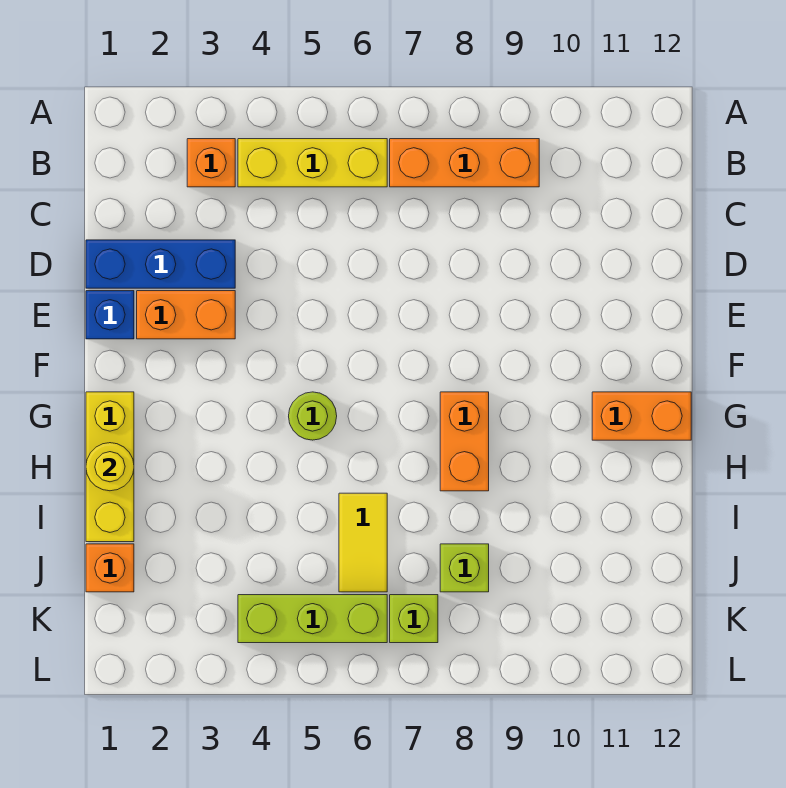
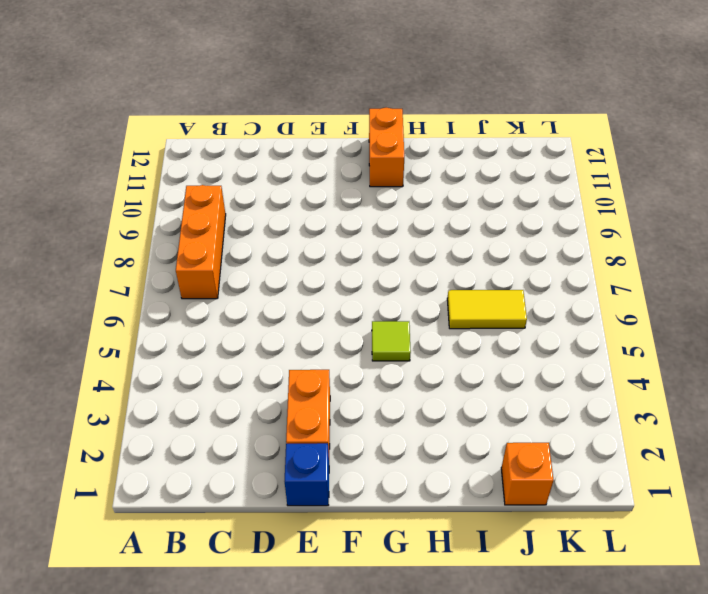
lime 1x1 tile [372,321,411,361] -> lime 1x1 round brick [289,392,337,440]
none -> orange 1x1 brick [187,139,235,187]
none -> yellow 1x3 brick [238,139,387,187]
none -> blue 1x3 brick [86,240,235,288]

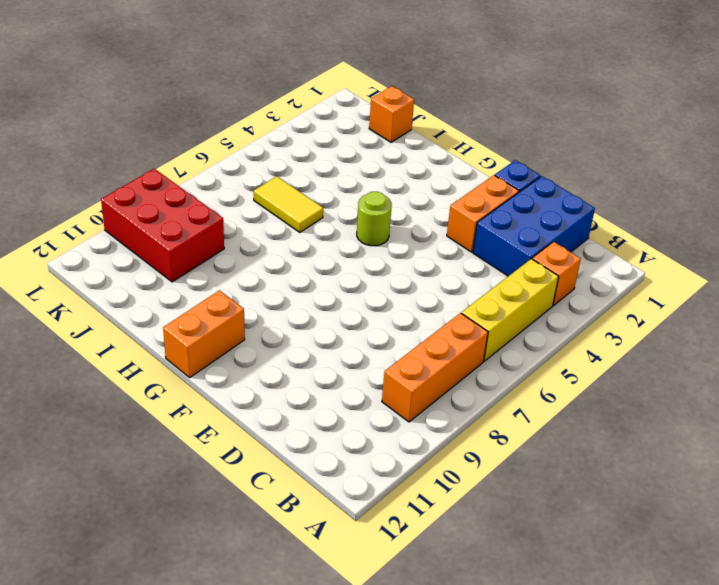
blue 2x3 brick [473,176,595,276] -> blue 1x3 brick [86,240,235,288]
red 2x3 brick [101,169,224,282] -> none
none -> yellow 1x3 brick [86,392,134,542]
none -> orange 1x2 brick [440,392,489,491]
none -> lime 1x1 brick [440,544,489,592]

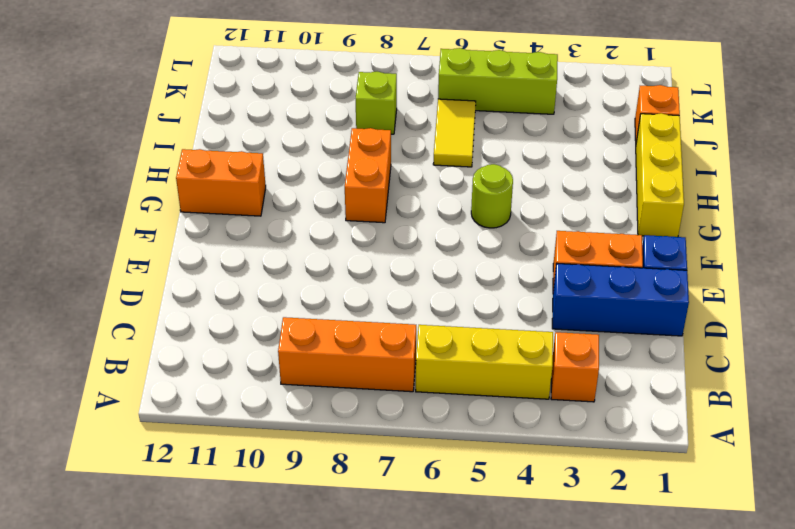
none -> lime 1x1 brick [390,595,438,643]
none -> yellow 1x1 round brick [86,443,134,491]

